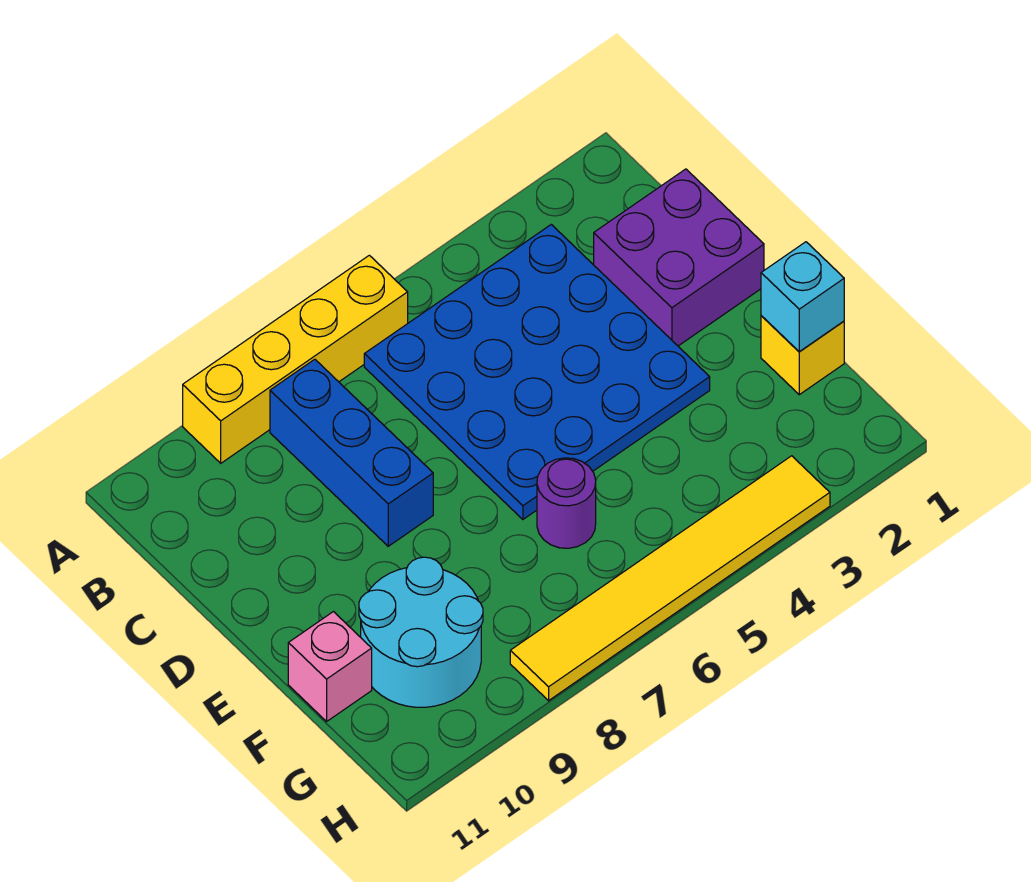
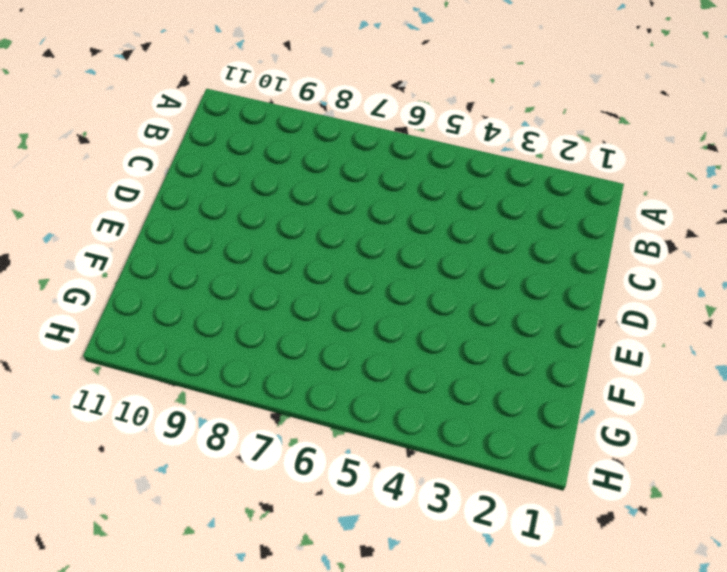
none -> yellow 1x4 brick [183,255,408,463]
none -> blue 4x4 plate [364,225,710,519]

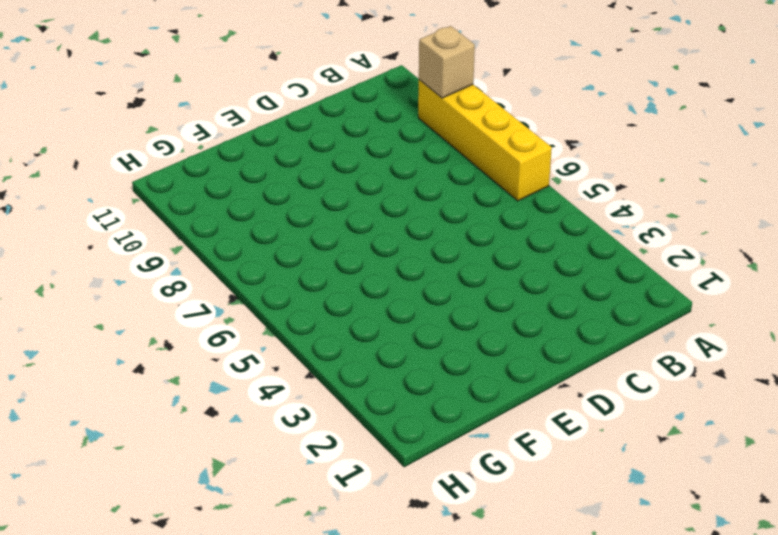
tan 1x1 brick [419,26,475,98] -> none
none -> blue 4x4 plate [364,225,710,519]
none -> blue 1x3 brick [270,359,433,546]

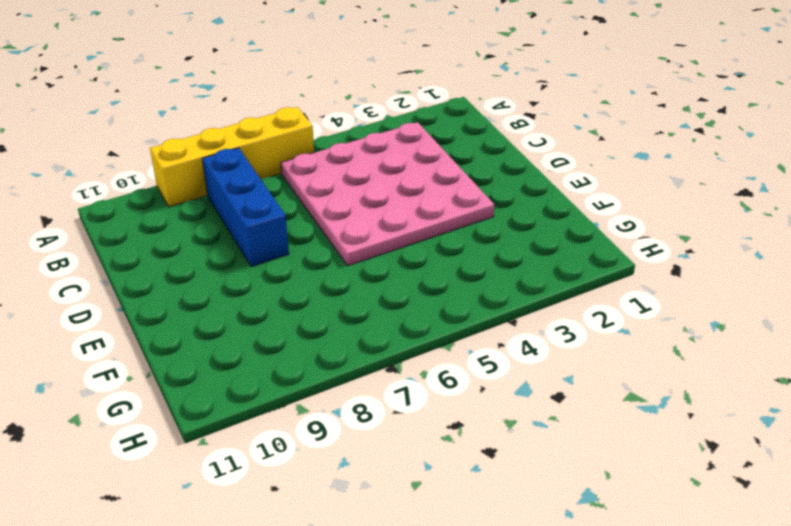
pink 4x4 plate [281,122,494,266] -> blue 4x4 plate [364,225,710,519]
none -> purple 2x2 brick [594,169,764,346]
none -> yellow 1x1 brick [761,316,844,395]

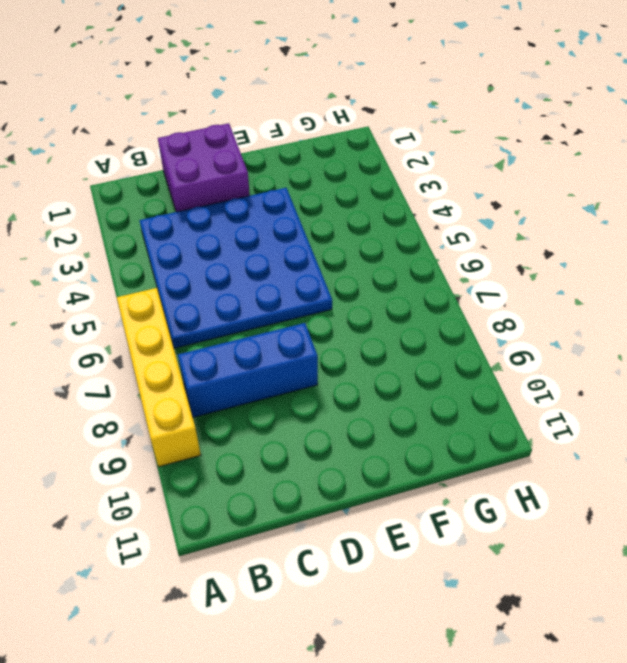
none -> yellow 1x1 brick [761,316,844,395]
none -> purple 1x1 round brick [537,458,596,548]

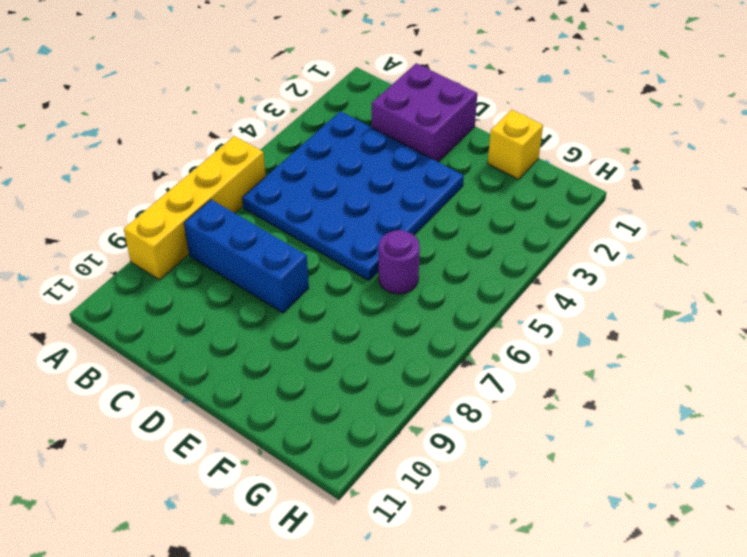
none -> cyan 2x2 round brick [359,557,483,707]
none -> pink 1x1 brick [288,612,372,721]

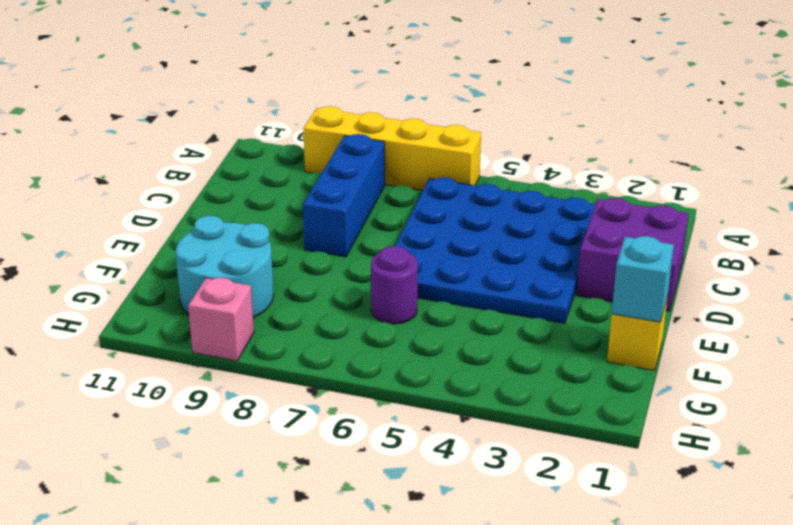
pink 1x1 brick [188,278,254,361] -> pink 1x1 brick moved to [288,612,372,721]
none -> yellow 1x6 tile [510,456,830,701]

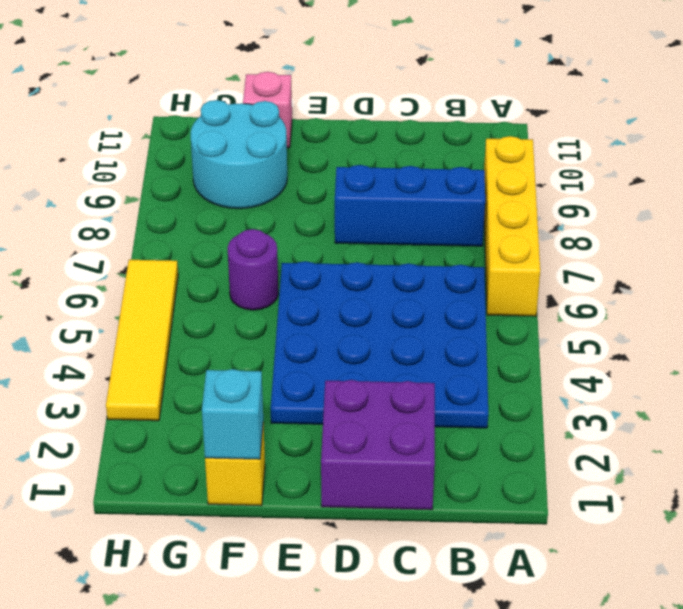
yellow 1x4 tile [106,260,178,421] -> yellow 1x6 tile [510,456,830,701]

